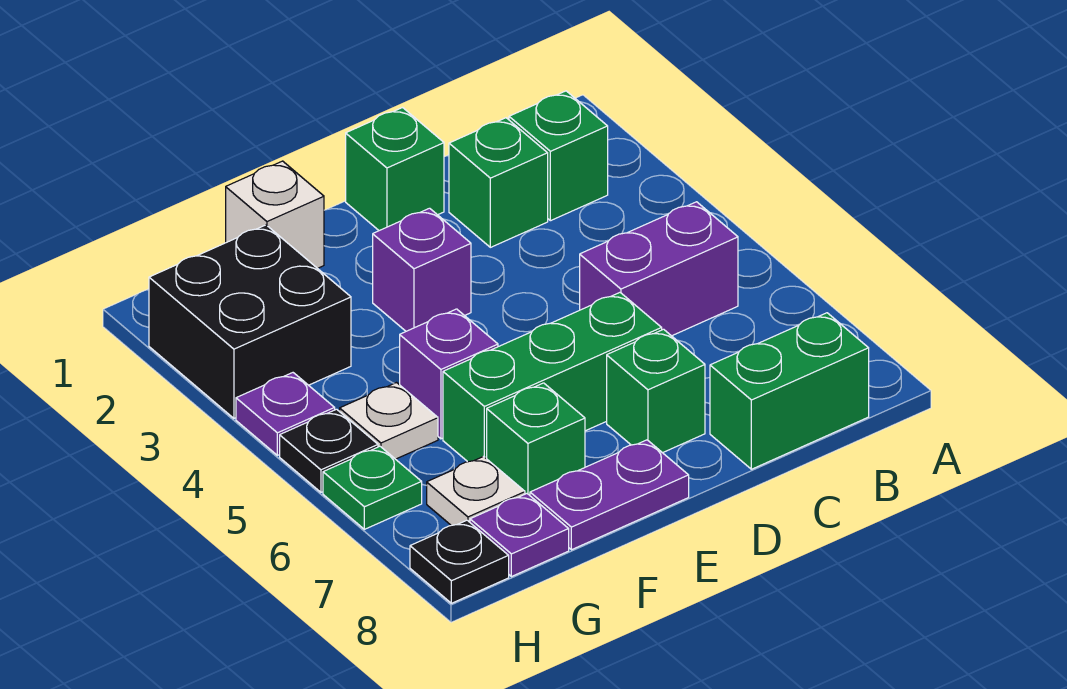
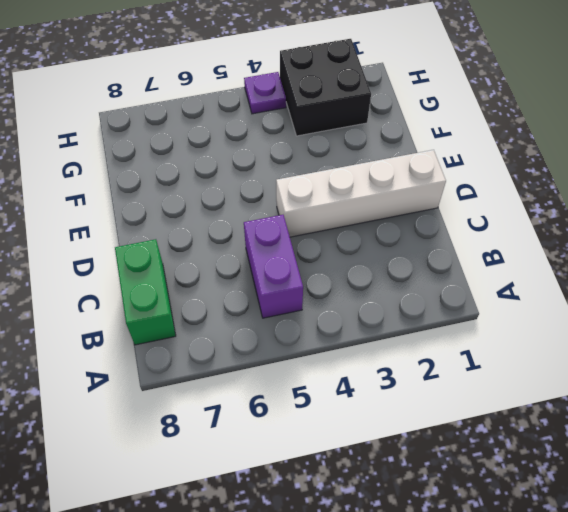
white 1x4 brick [276,150,446,237] -> green 1x1 brick [346,108,444,231]
none -> green 1x1 brick [509,91,608,221]
none -> green 1x1 brick [449,118,548,247]
none -> green 1x3 brick [443,293,662,462]

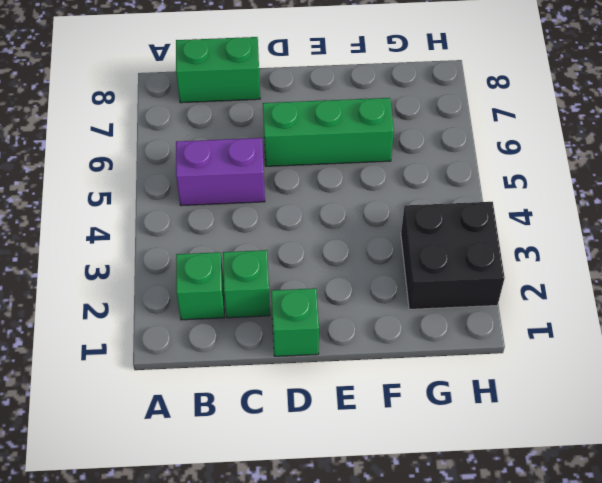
none -> green 1x1 brick [607,329,705,453]
none -> purple 1x1 brick [373,208,471,331]
none -> purple 1x2 plate [530,440,689,550]

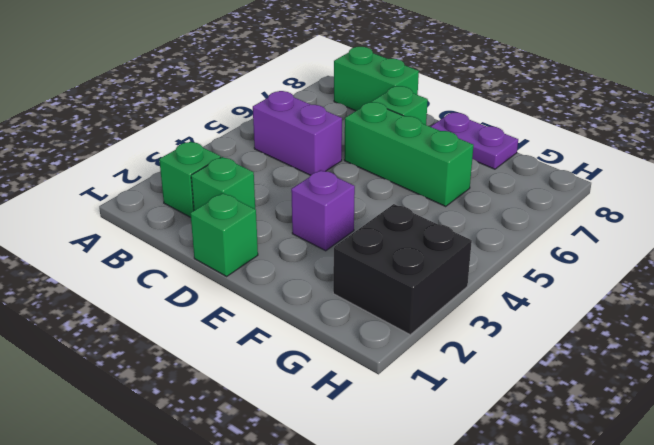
none -> white 1x1 brick [226,161,324,268]
none -> purple 1x1 brick [400,309,498,439]
none -> green 1x1 brick [487,383,585,495]

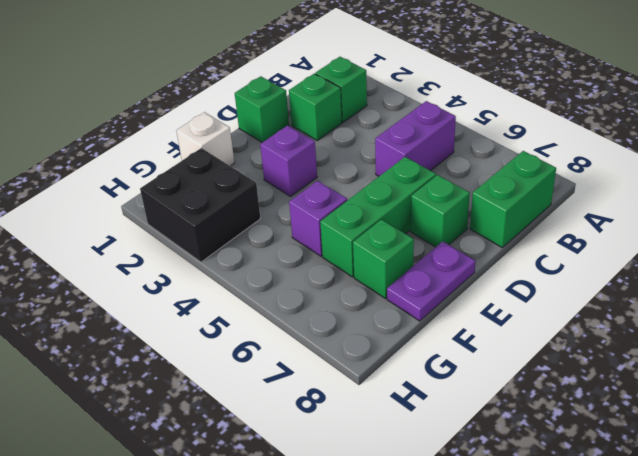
none -> white 1x1 plate [340,383,438,459]
none -> white 1x1 plate [427,457,525,525]
none -> purple 1x1 plate [470,494,569,577]

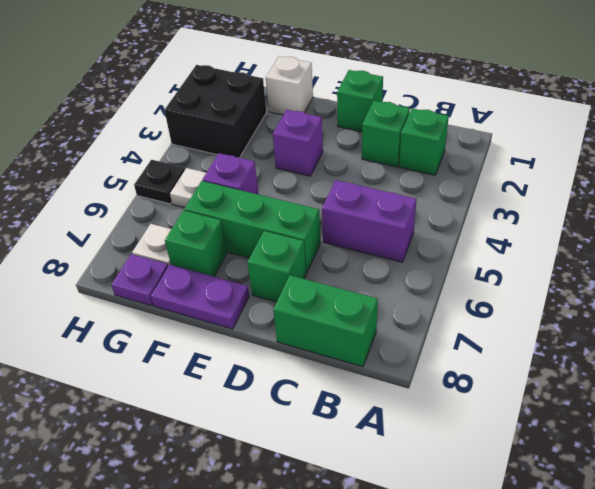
none -> purple 1x1 plate [236,373,335,455]
none -> green 1x1 plate [323,446,422,529]
none -> black 1x1 plate [410,520,509,603]

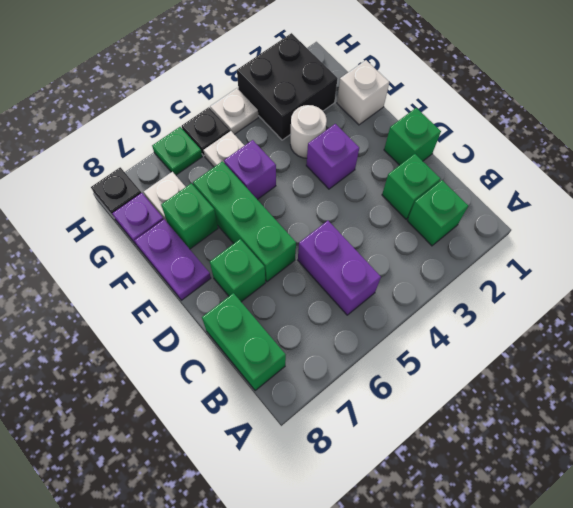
white 1x1 round brick [290,105,327,158] -> none
white 1x1 plate [210,88,258,134] -> purple 1x1 plate [236,373,335,455]

